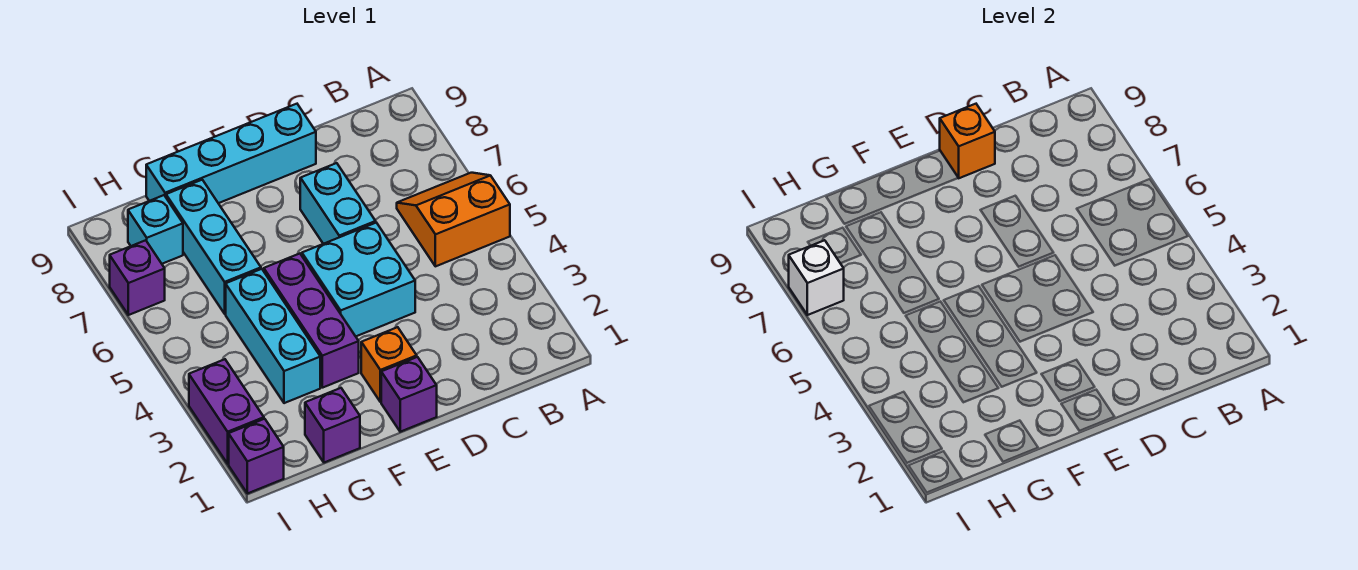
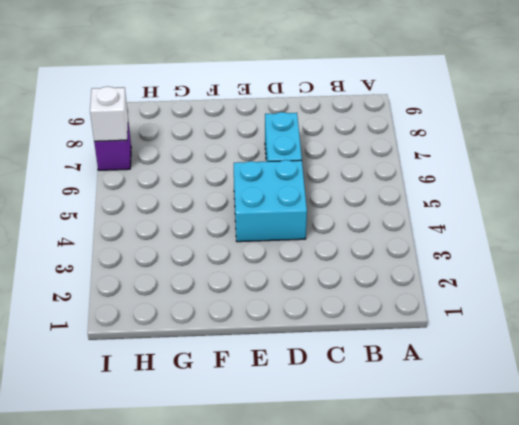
none -> orange 2x2 slope [397,173,510,266]
none -> cyan 1x4 brick [146,104,316,203]
none -> purple 1x1 brick [381,357,437,432]

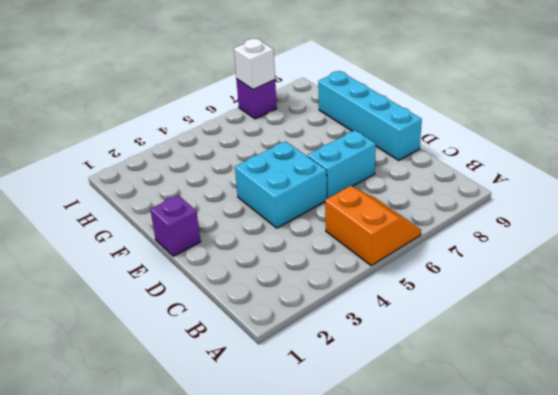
none -> orange 1x1 brick [361,327,417,402]
none -> purple 1x3 brick [264,254,359,388]
none -> purple 1x1 brick [305,388,360,463]

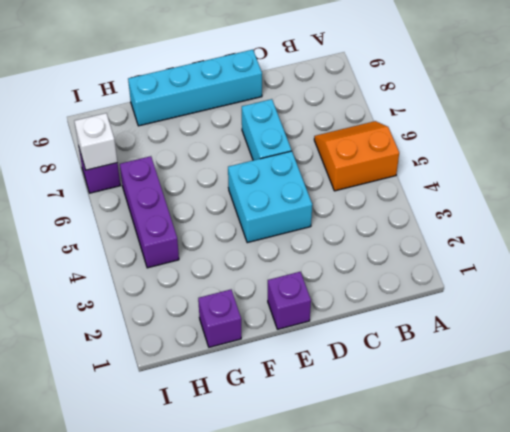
purple 1x3 brick [120,156,179,268] -> purple 1x3 brick moved to [264,254,359,388]
none -> orange 1x1 brick [361,327,417,402]
none -> cyan 1x3 brick [226,269,320,403]
none -> cyan 1x3 brick [166,180,261,314]

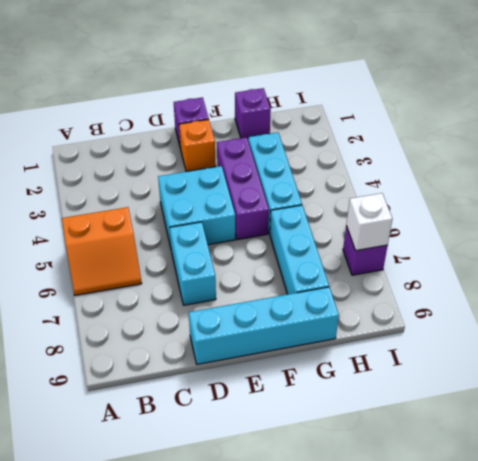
none -> cyan 1x1 brick [128,195,183,264]
none -> purple 1x1 brick [229,419,284,494]
none -> purple 1x2 brick [189,359,264,464]

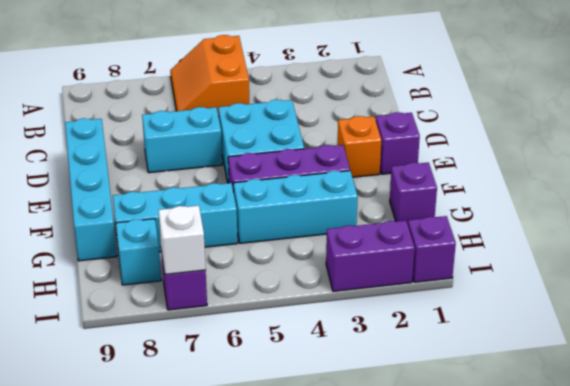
none -> orange 1x1 brick [940,104,995,178]

